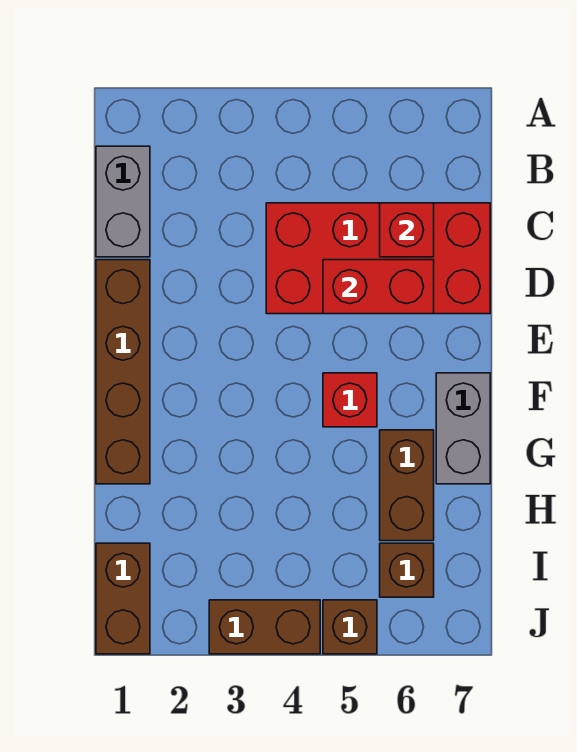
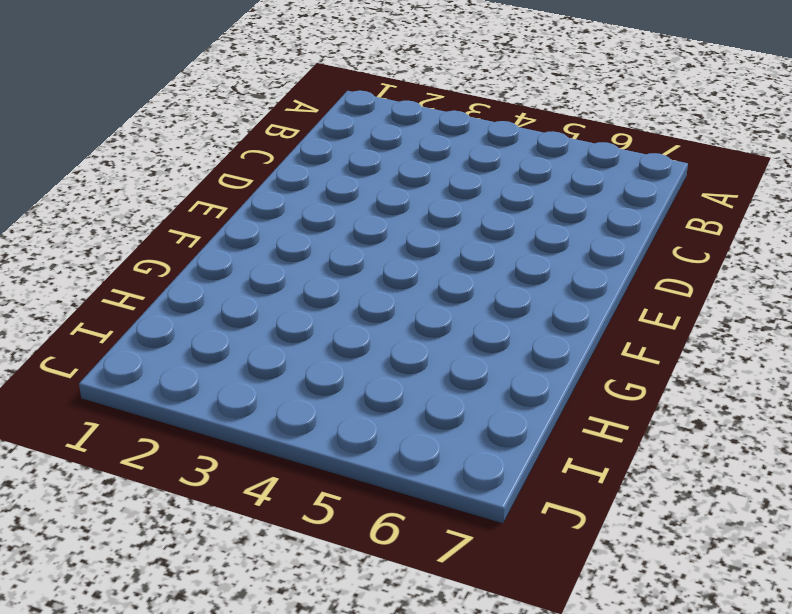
none -> grey 1x2 brick [96,146,150,257]
none -> red 2x4 brick [266,203,490,314]
none -> brown 1x4 brick [96,260,150,484]

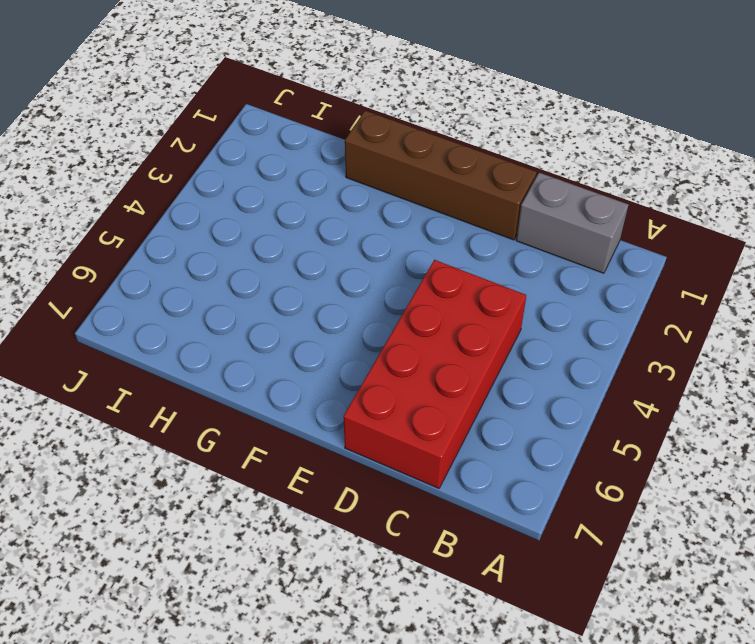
none -> red 1x1 brick [323,373,377,427]
none -> grey 1x2 brick [436,373,490,484]
none -> brown 1x2 brick [380,430,434,541]

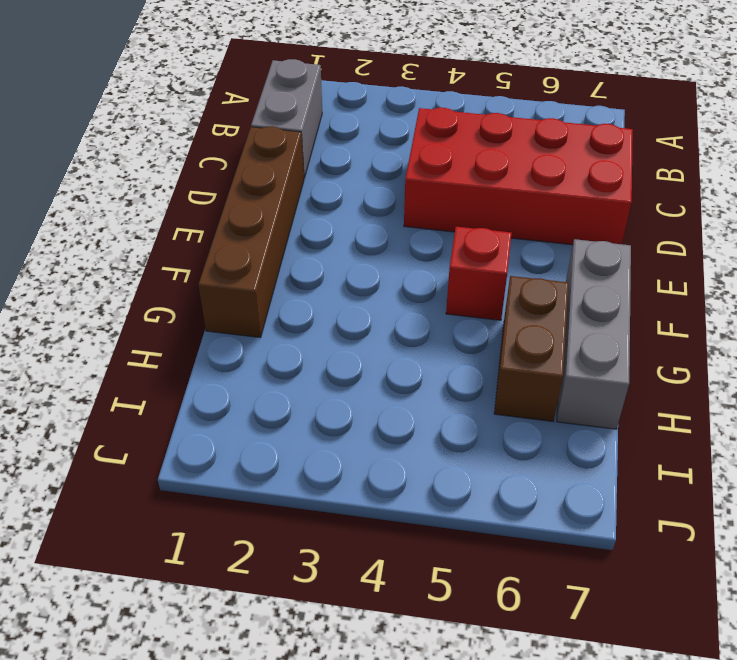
grey 1x3 brick [557,239,631,429] -> grey 1x2 brick [436,373,490,484]
none -> brown 1x2 brick [96,543,150,654]
none -> brown 1x1 brick [380,543,434,597]
none -> brown 1x2 brick [209,600,320,654]

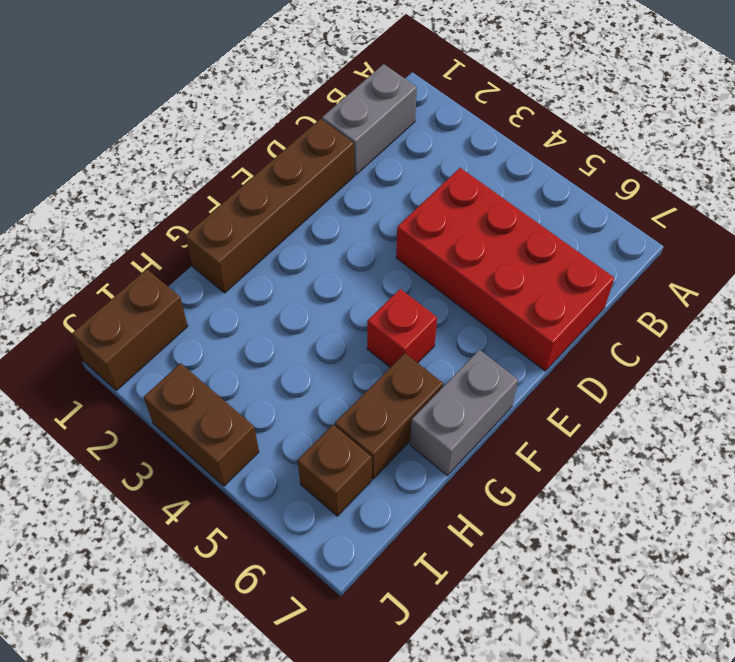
none -> brown 1x1 brick [323,600,377,654]
none -> red 1x1 brick [380,203,434,257]
none -> red 1x2 brick [323,260,434,314]

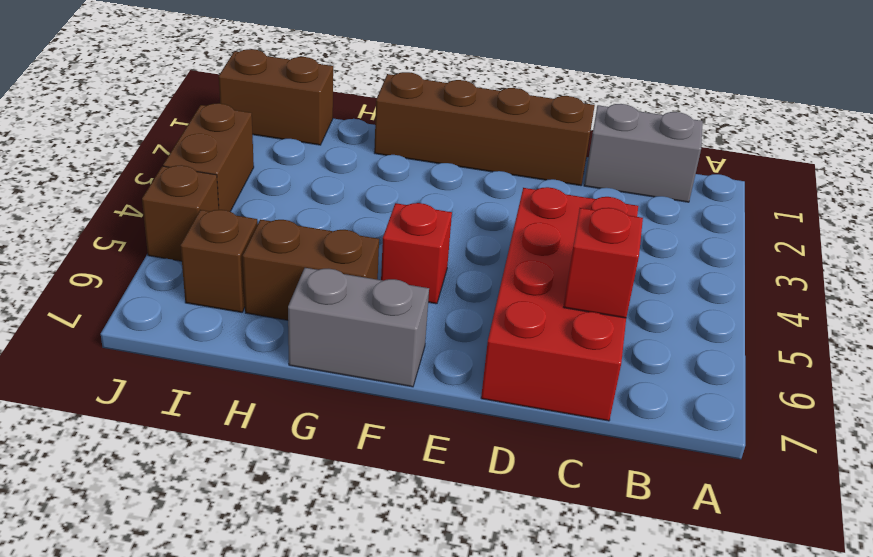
none -> red 1x2 brick [323,260,434,314]

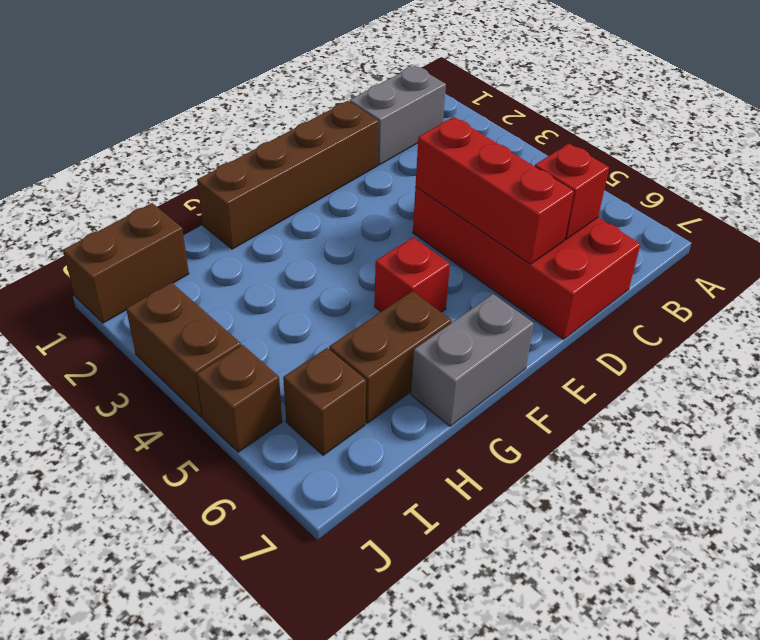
red 1x3 brick [415,117,574,264] -> red 1x2 brick [323,260,434,314]

